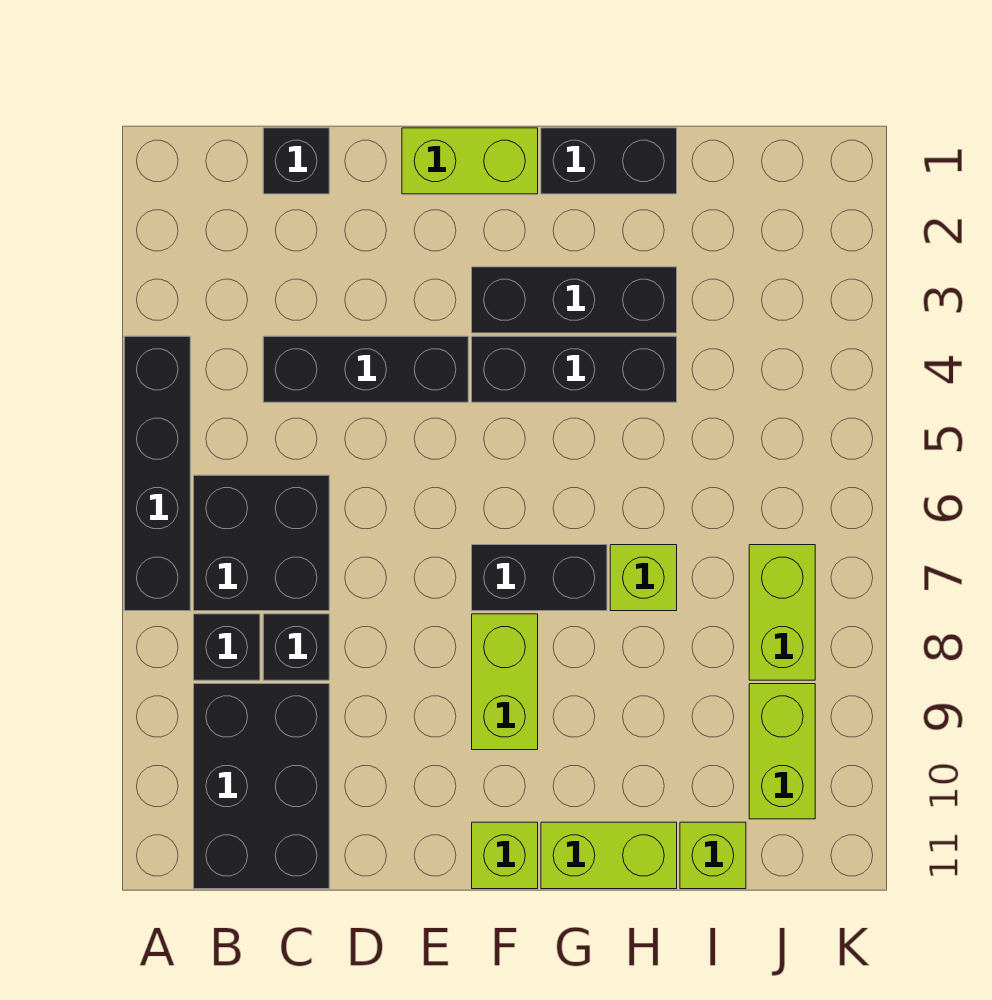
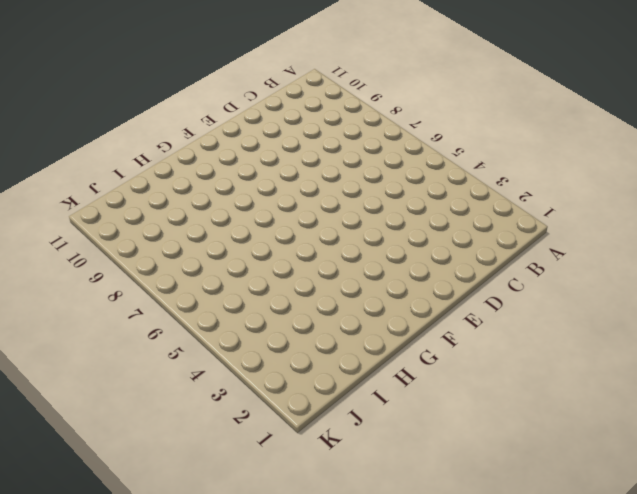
none -> black 1x4 brick [124,336,190,611]
none -> black 2x2 brick [194,475,329,611]
none -> black 1x1 brick [194,614,260,680]

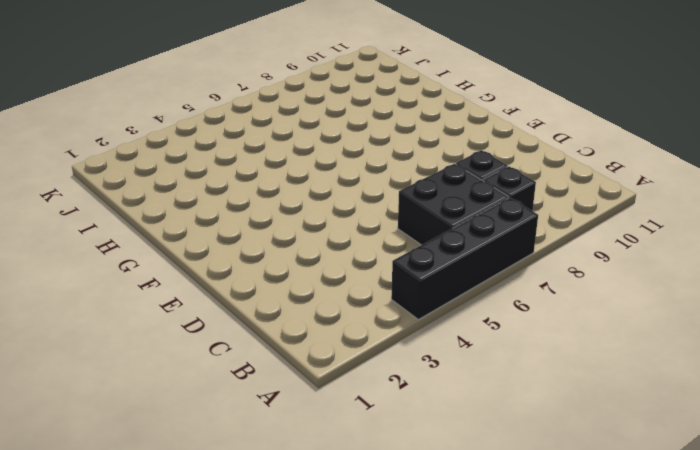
none -> black 2x3 brick [194,684,329,889]
none -> black 1x1 brick [263,128,329,194]
none -> black 1x3 brick [263,336,468,402]

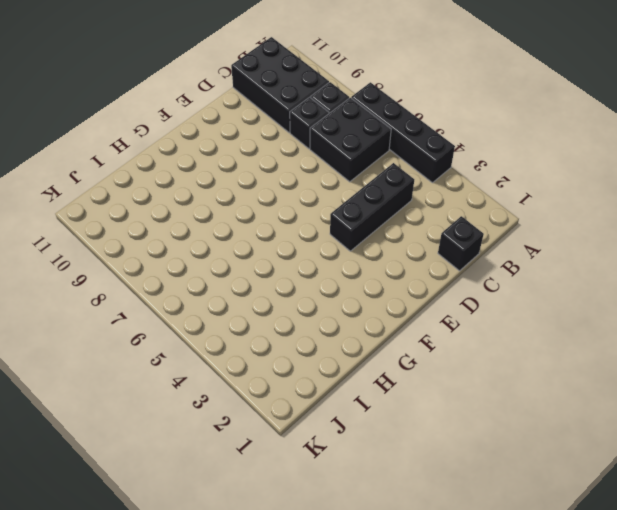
none -> lime 1x2 brick [402,128,538,194]
none -> black 1x3 brick [472,267,677,333]
none -> black 1x3 brick [472,336,677,402]

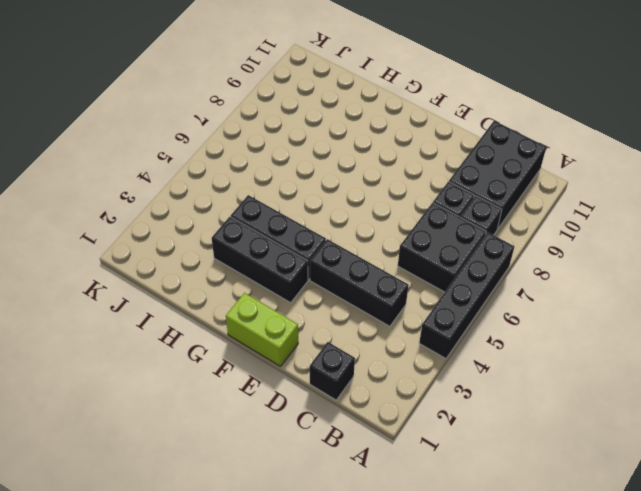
none -> black 1x2 brick [472,545,607,611]
none -> lime 1x2 brick [472,614,538,750]
none -> lime 1x1 brick [472,822,538,889]

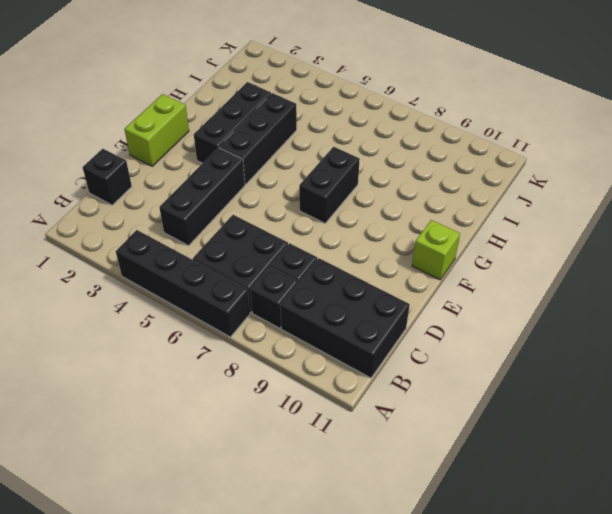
none -> lime 1x2 brick [472,614,538,750]
none -> black 1x2 brick [541,128,677,194]
none -> lime 1x2 brick [541,822,677,889]

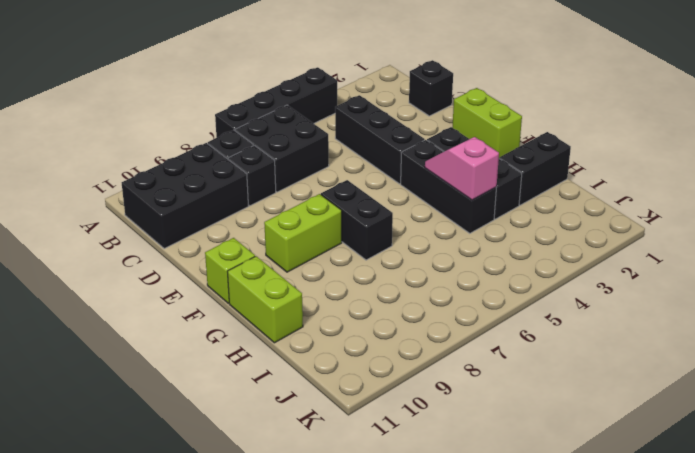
pink 1x2 slope [425,137,499,200] -> none
black 1x2 brick [500,132,571,205] -> black 1x2 brick turned to [541,128,677,194]
none -> lime 1x1 brick [610,545,677,611]
none -> lime 1x1 brick [680,822,746,889]
none -> lime 1x2 brick [749,545,815,680]

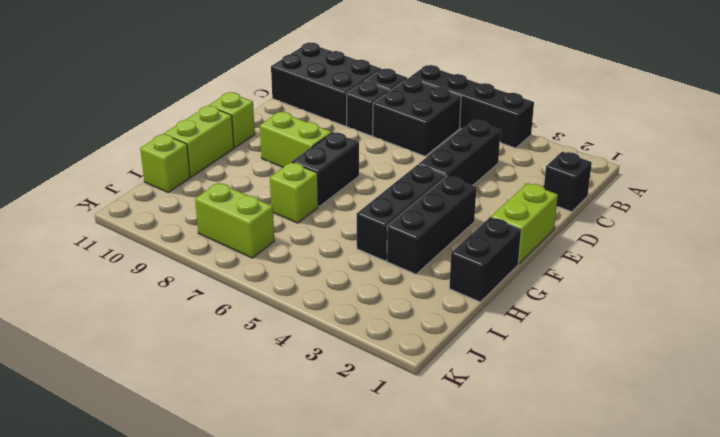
none -> lime 1x2 brick [749,684,815,819]

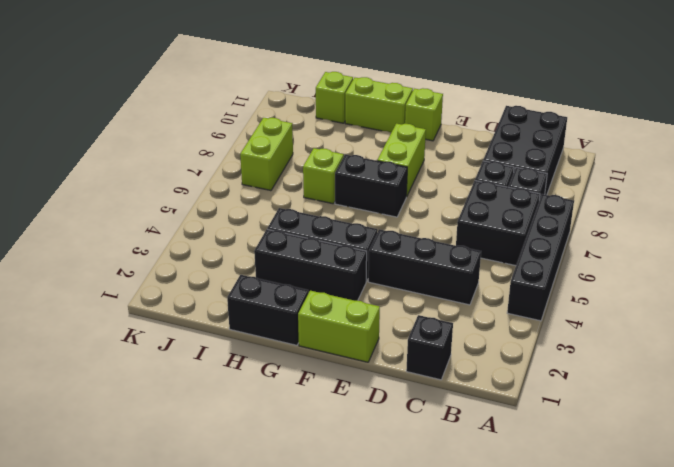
none -> lime 1x2 brick [749,684,815,819]

